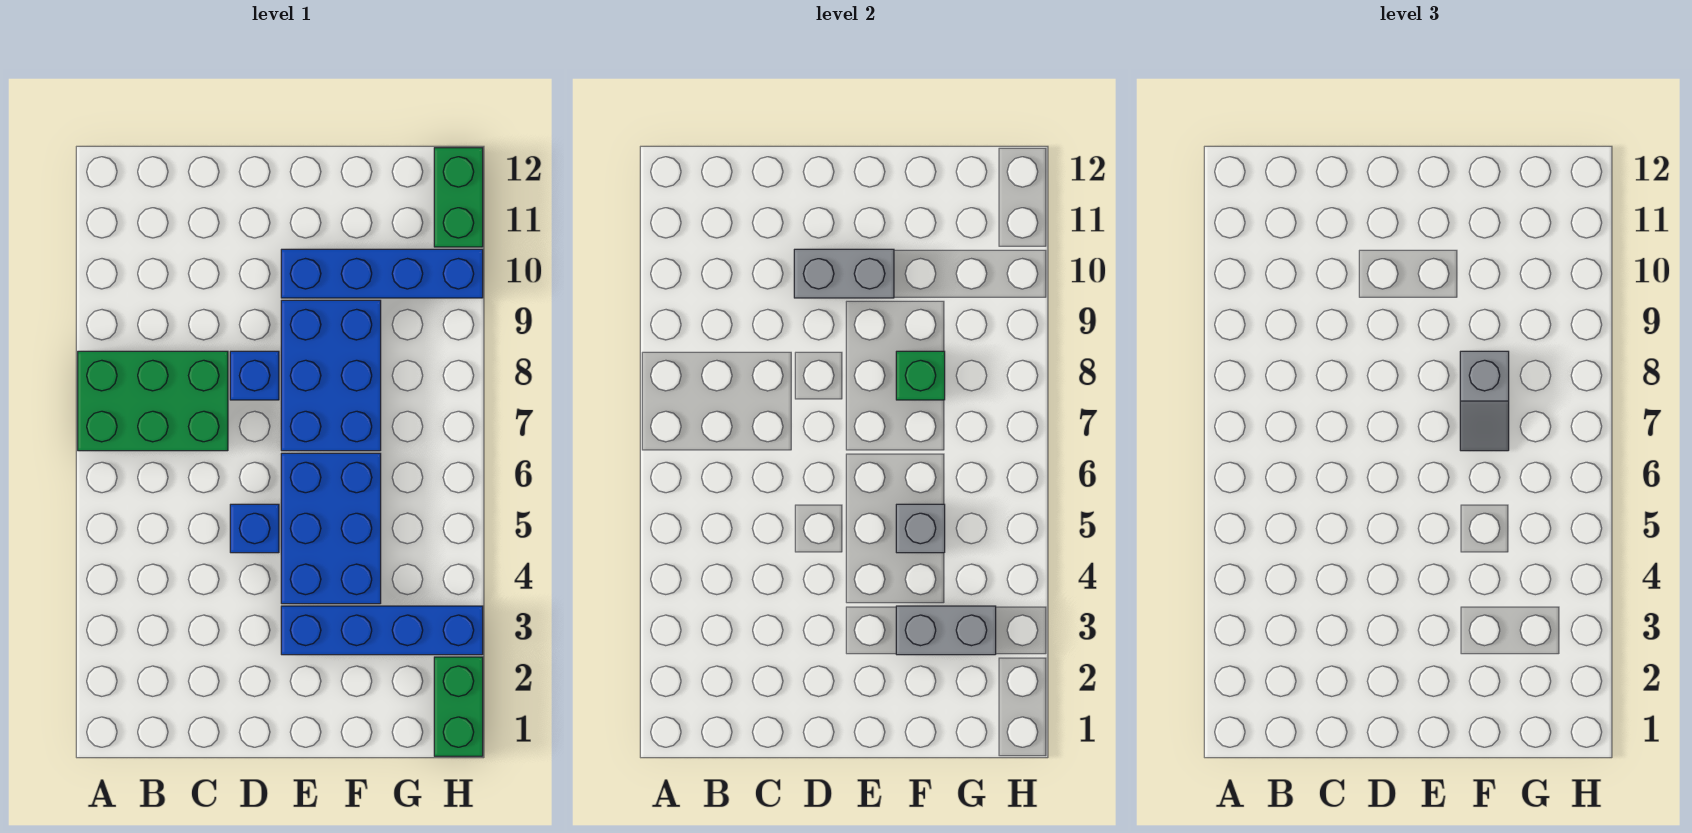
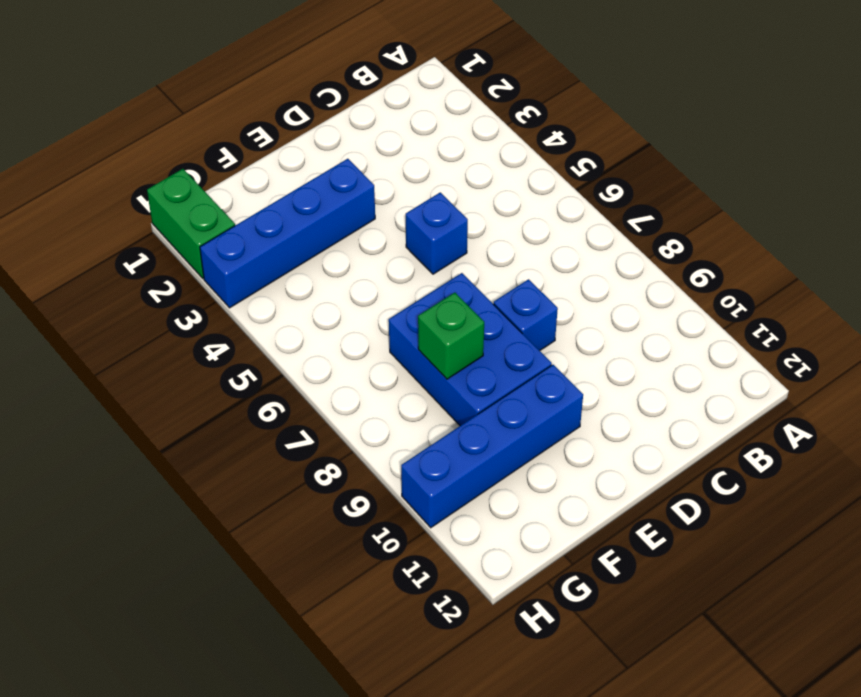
none -> green 2x3 brick [78,351,228,451]
none -> blue 2x3 brick [281,453,381,604]
none -> green 1x2 brick [434,148,483,247]

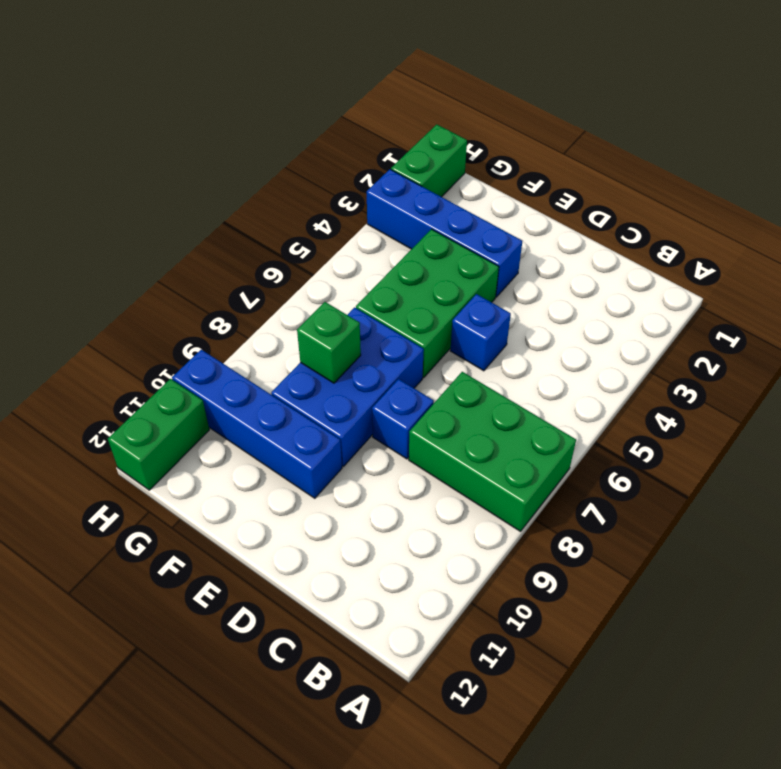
green 2x3 brick [356,229,499,378] -> blue 2x3 brick [281,453,381,604]
none -> grey 1x2 brick [794,249,894,298]
none -> grey 1x2 brick [896,606,996,655]
none -> grey 1x1 brick [896,504,945,553]

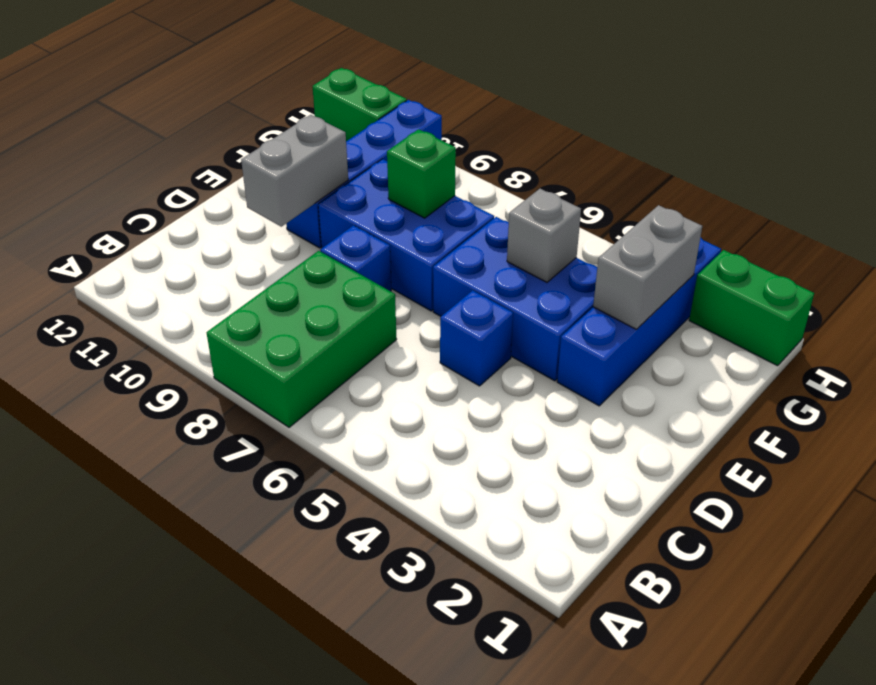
none -> grey 1x2 slope [1460,351,1509,451]

